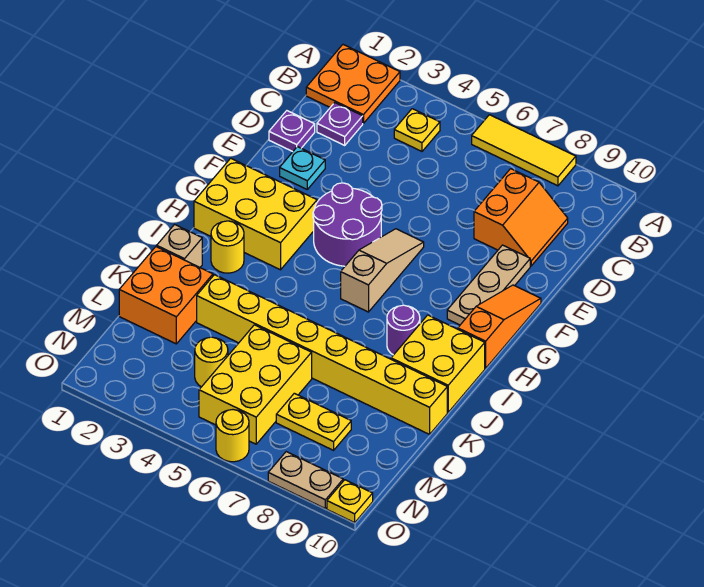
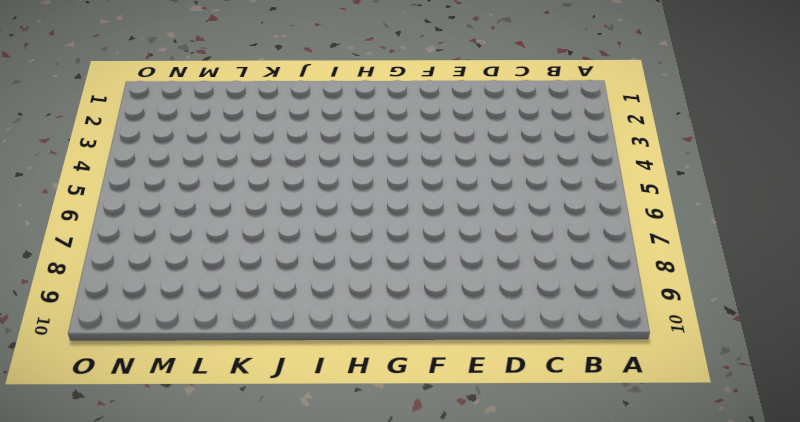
none -> orange 2x2 plate [306,45,400,123]
none -> yellow 1x3 tile [472,115,576,186]
none -> yellow 1x1 plate [394,109,440,151]

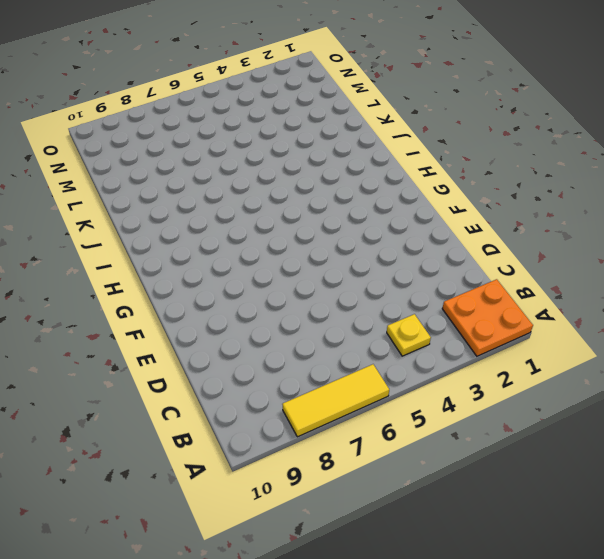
none -> purple 1x1 plate [317,103,363,145]
none -> orange 2x2 slope [474,169,568,266]
none -> purple 1x1 plate [269,111,315,152]

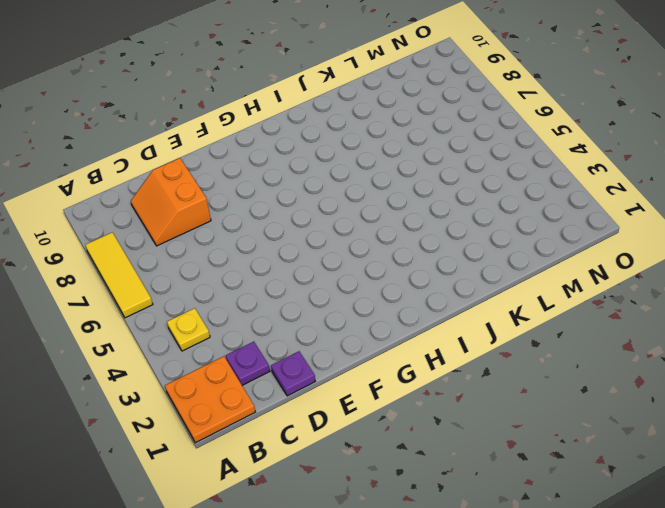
orange 2x2 slope [131,158,211,246] -> orange 2x2 slope turned to [474,169,568,266]
none -> cyan 1x1 plate [280,147,325,189]
none -> tan 1x3 plate [447,245,530,325]
none -> purple 2x2 round brick [313,183,382,266]

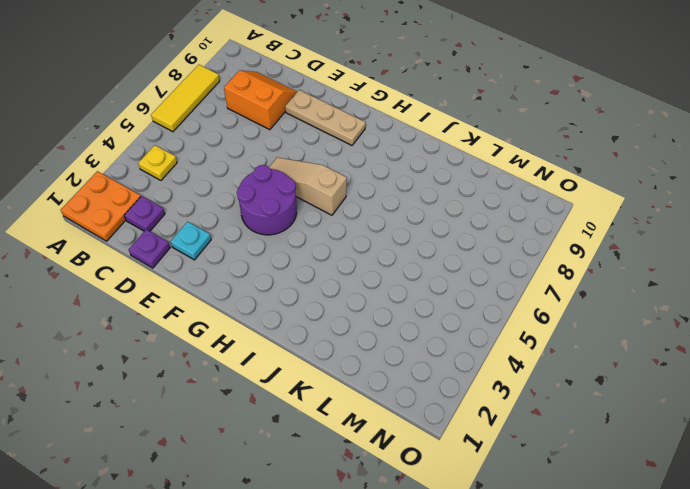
none -> orange 1x3 slope [458,285,541,368]
none -> yellow 2x3 brick [194,158,317,270]
none -> yellow 1x1 round brick [211,221,244,273]

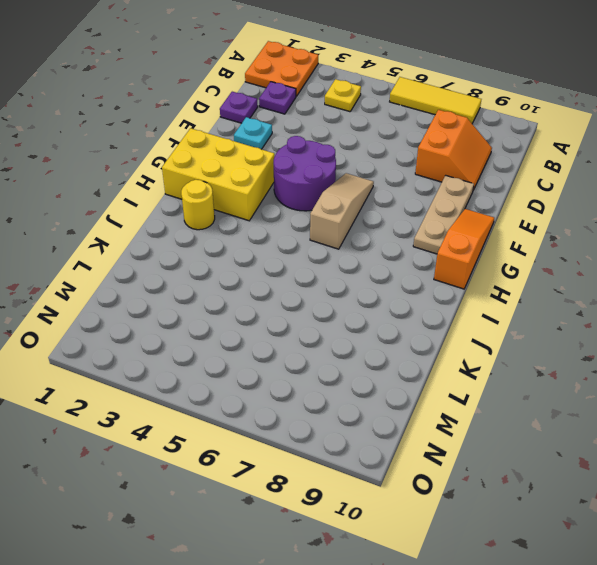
none -> purple 1x1 round brick [387,305,420,355]
none -> yellow 2x2 brick [391,315,485,412]
none -> tan 1x1 brick [157,225,202,267]

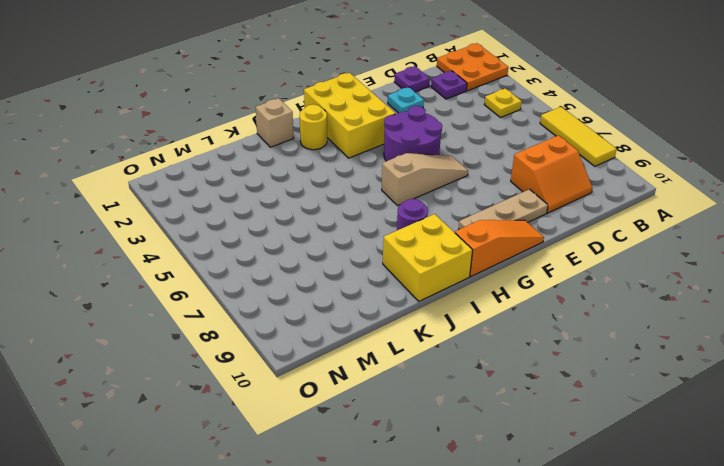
none -> orange 2x2 brick [119,247,213,344]
none -> yellow 1x8 brick [197,275,447,434]
none -> yellow 2x3 brick [199,325,312,444]

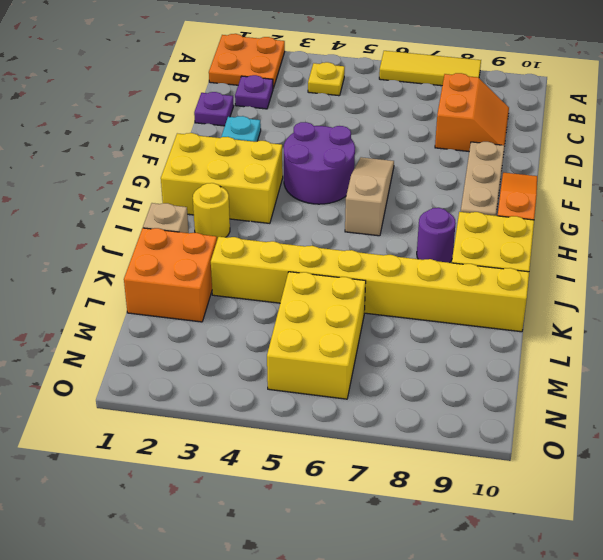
none -> yellow 1x1 round brick [195,337,228,387]
none -> yellow 1x2 plate [276,393,351,450]
none -> yellow 1x1 round brick [216,410,249,462]

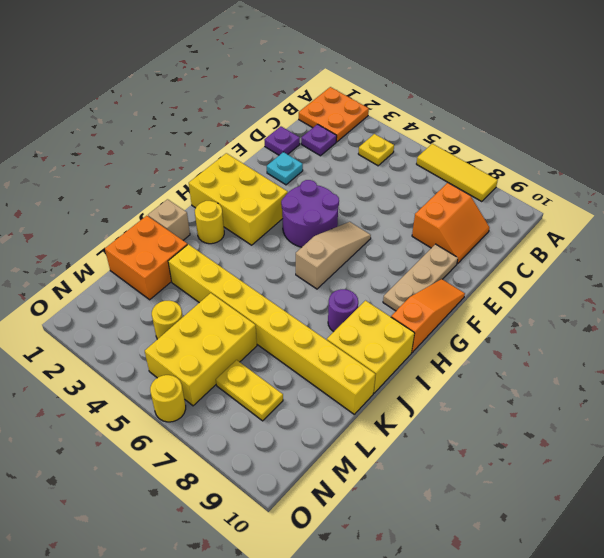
none -> tan 1x2 plate [268,452,343,508]
none -> yellow 1x1 plate [327,480,373,523]

